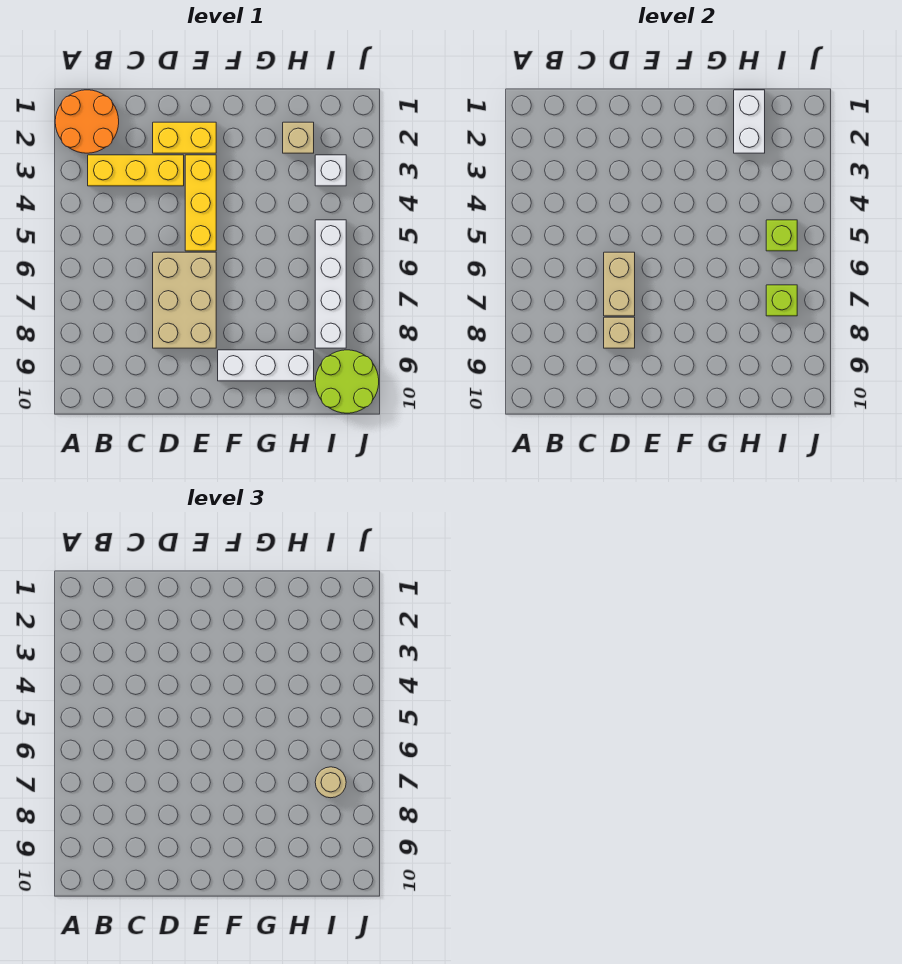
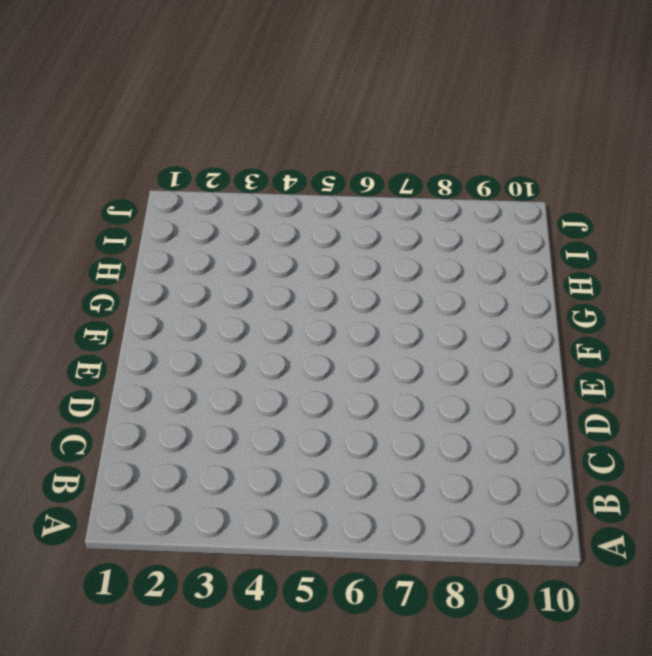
none -> orange 2x2 round brick [55,90,119,153]
none -> yellow 1x3 brick [88,155,184,186]
none -> yellow 1x2 brick [153,122,216,153]

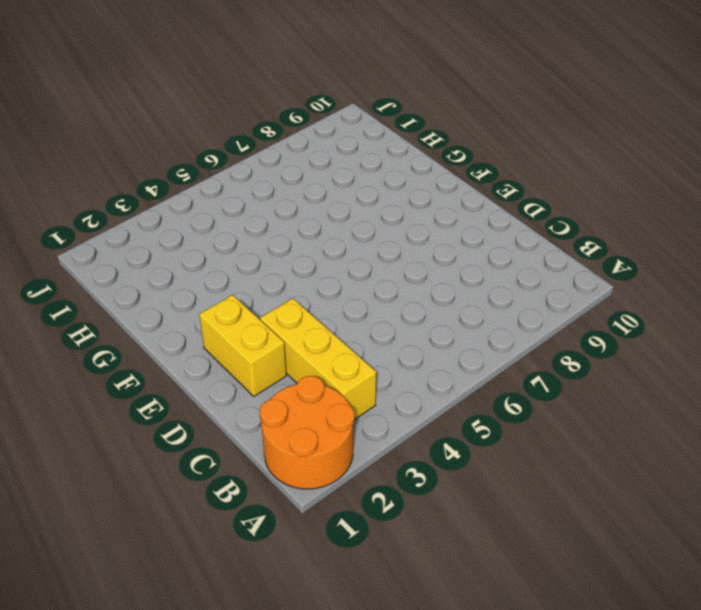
none -> tan 2x3 brick [153,252,216,348]
none -> yellow 1x3 brick [185,155,216,251]
none -> white 1x3 brick [218,350,314,381]

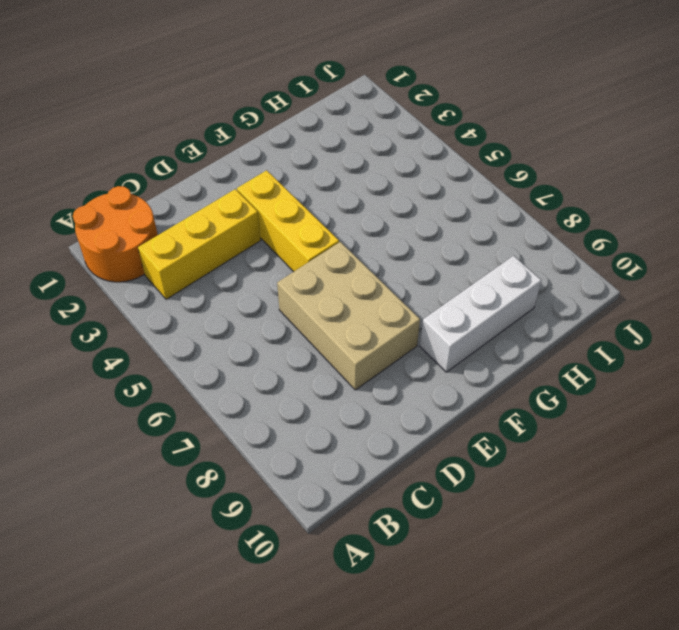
none -> yellow 1x2 brick [153,122,216,153]
none -> tan 1x1 brick [283,122,314,153]
none -> white 1x1 brick [315,155,346,186]

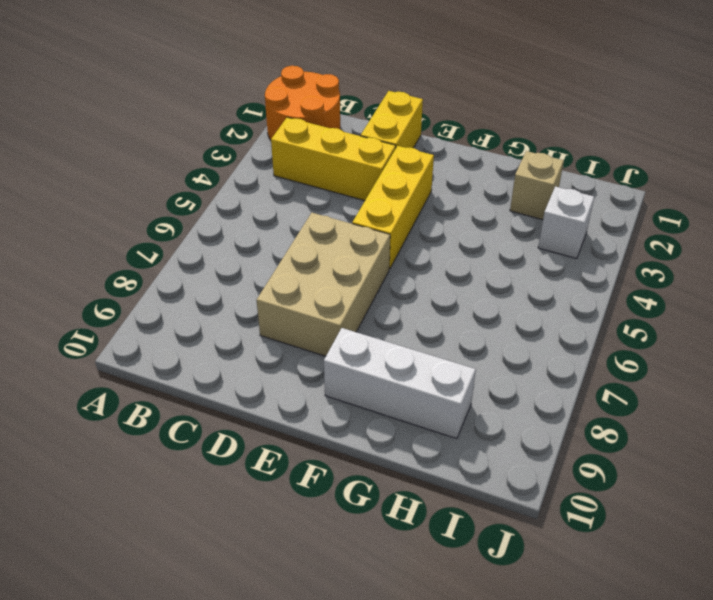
yellow 1x2 brick [361,91,423,148] -> yellow 1x2 brick turned to [153,122,216,153]
none -> white 1x4 brick [315,220,346,348]
none -> lime 2x2 round brick [315,350,379,413]
none -> tan 1x2 brick [604,252,635,316]

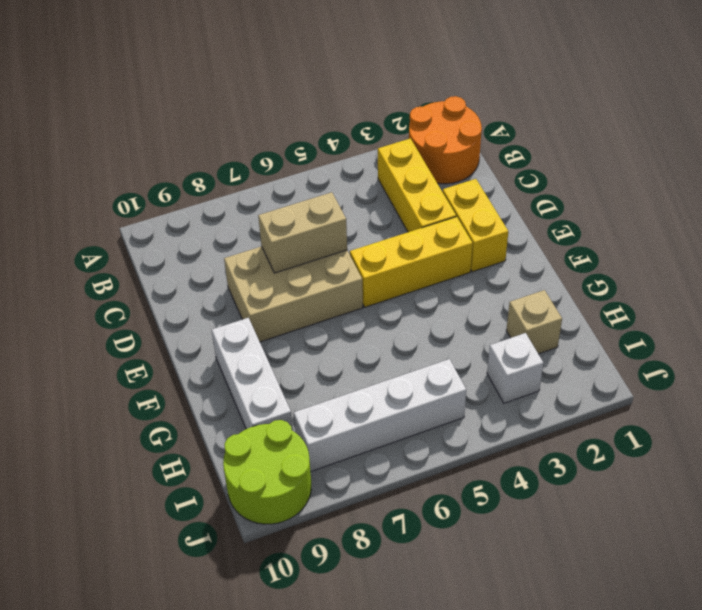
none -> tan 1x1 brick [604,317,635,348]
none -> white 1x2 brick [734,90,765,153]
none -> lime 1x1 brick [766,220,797,251]

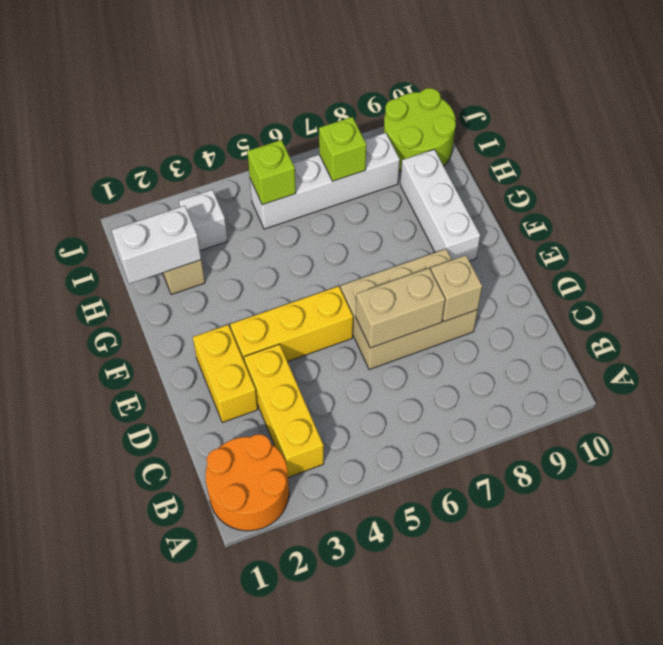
none -> tan 1x1 round brick [315,767,346,798]

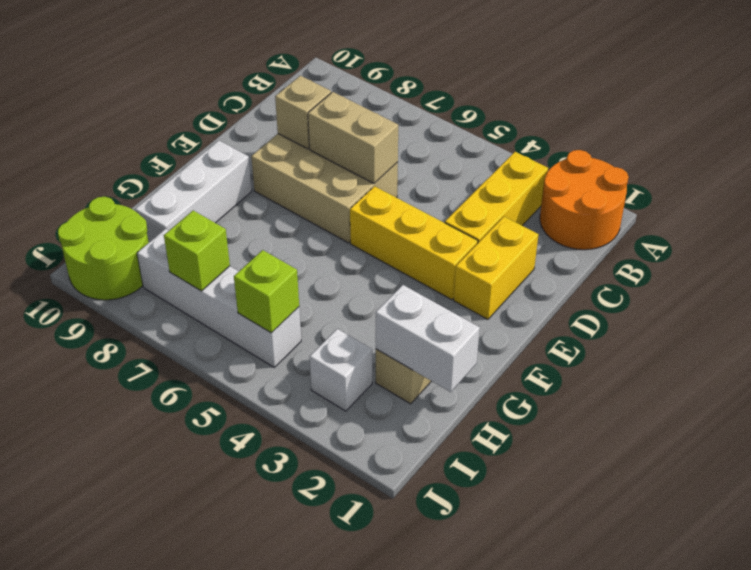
none -> tan 1x1 round brick [315,767,346,798]

